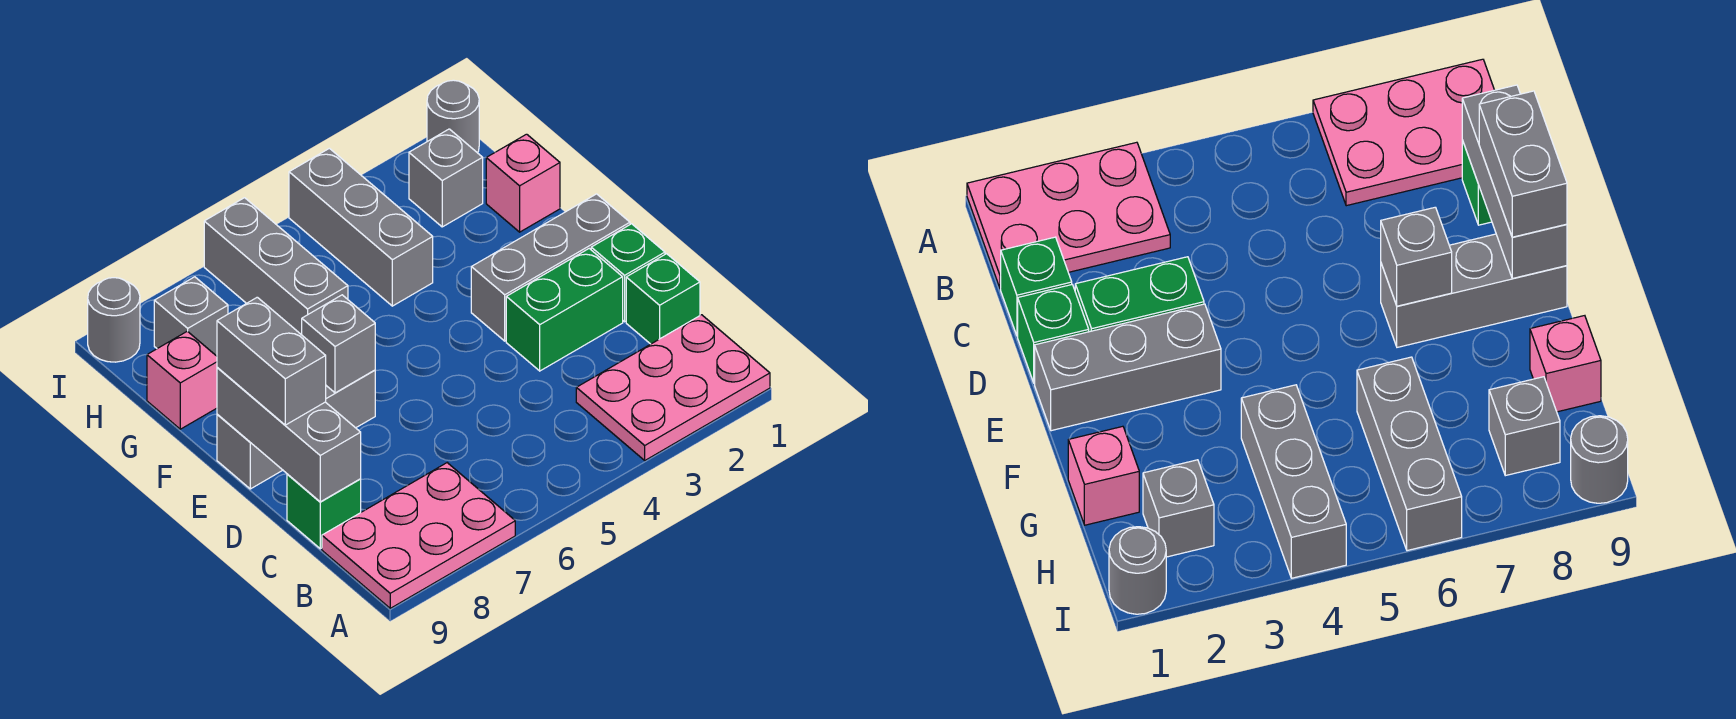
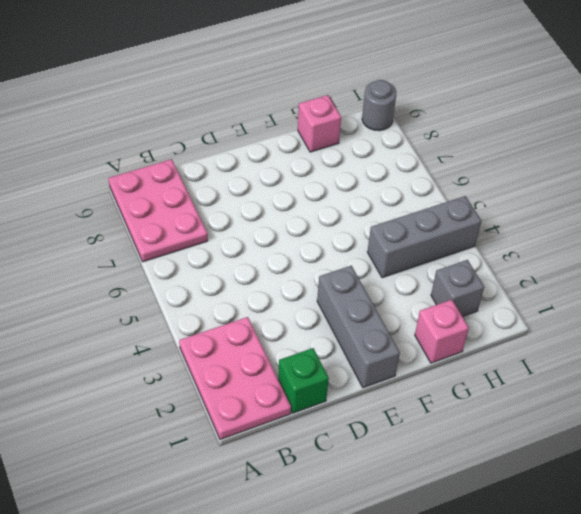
none -> green 1x1 brick [287,474,361,549]
none -> green 1x1 brick [591,224,665,322]
none -> green 1x2 brick [506,249,623,371]

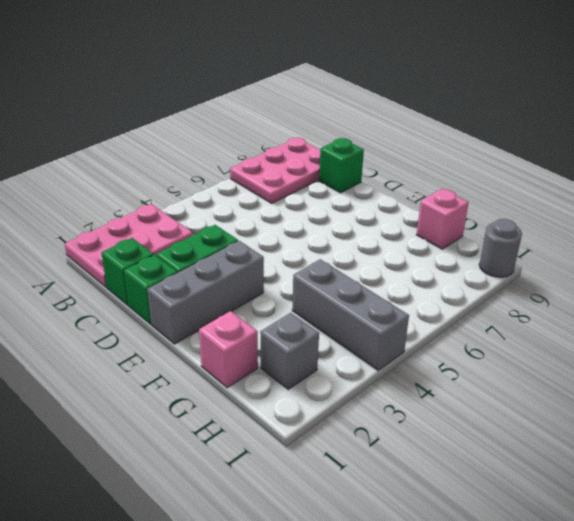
none -> grey 1x3 brick [217,370,375,489]
none -> grey 1x3 brick [204,198,348,335]
none -> grey 1x1 brick [154,277,228,356]

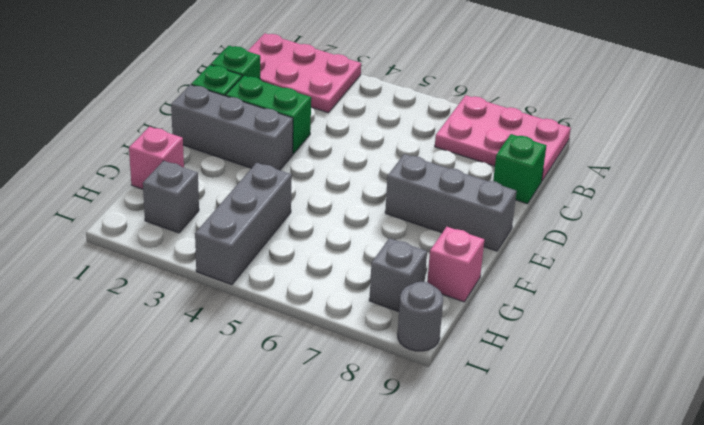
none -> grey 1x3 brick [204,198,348,335]
none -> grey 1x1 round brick [427,80,479,153]
none -> grey 1x3 brick [217,367,361,502]

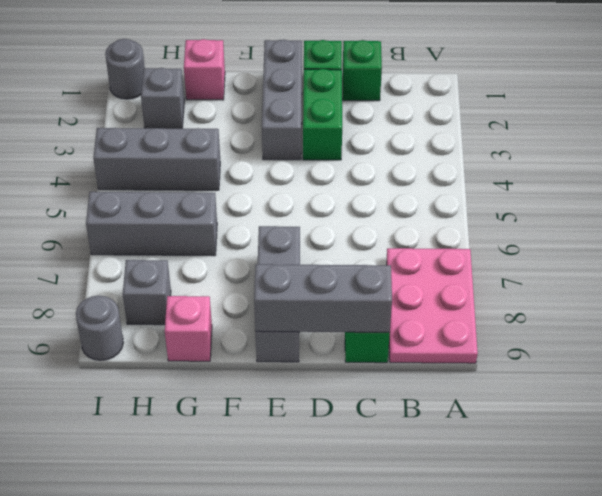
none -> pink 2x3 plate [576,315,770,460]
none -> grey 1x1 brick [302,295,375,393]
none -> grey 1x2 brick [217,297,326,425]

